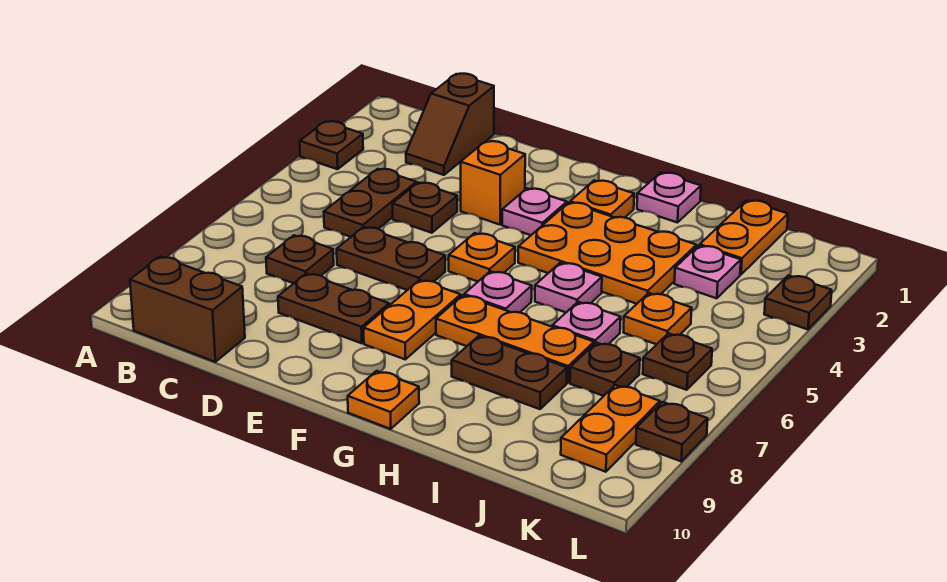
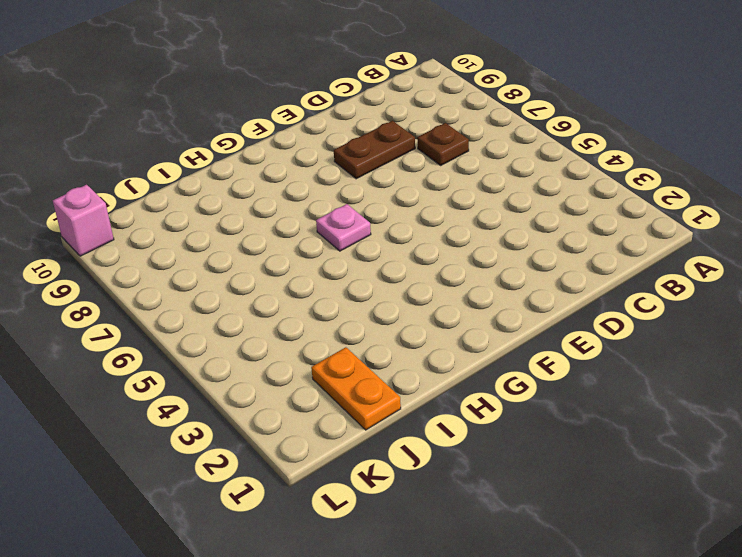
pink 1x1 brick [53,185,114,256] -> none
none -> brown 1x1 plate [300,121,363,169]
none -> brown 1x2 brick [130,256,245,362]
none -> brown 1x2 slope [406,74,494,175]

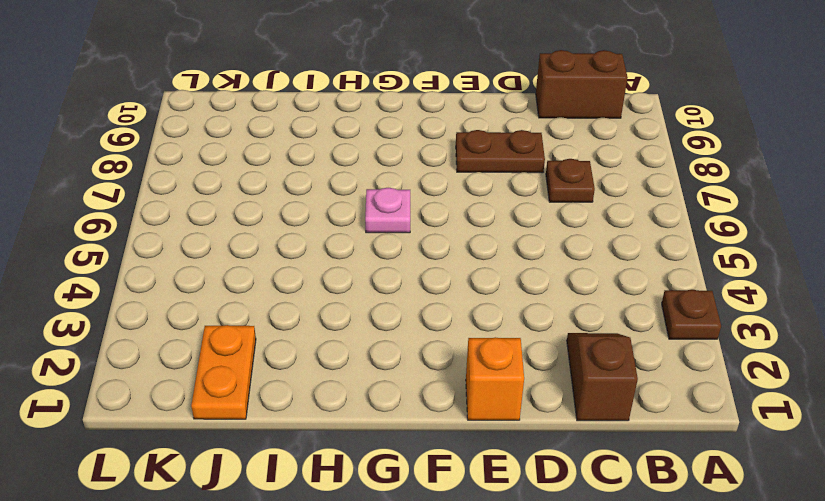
orange 1x1 brick [466,337,524,420] -> orange 1x1 brick moved to [461,141,525,225]
none -> brown 1x2 plate [324,169,416,237]
none -> brown 1x1 plate [393,182,457,233]
none -> brown 1x2 plate [337,227,445,290]

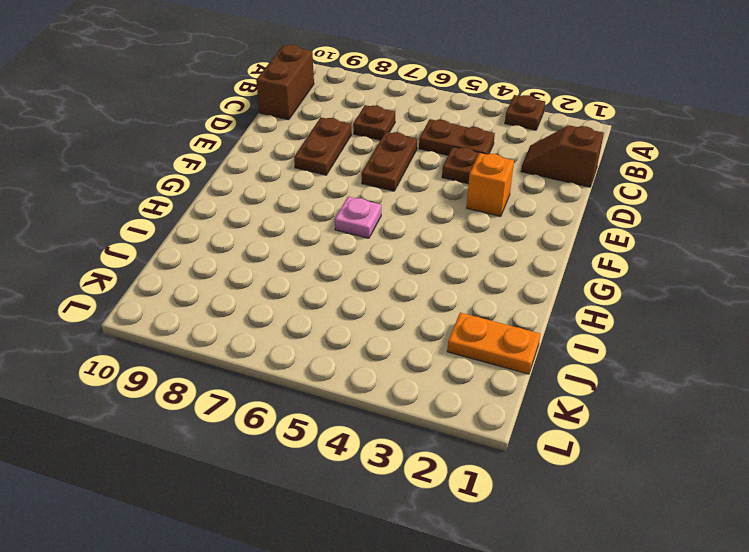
none -> pink 1x1 plate [502,188,567,235]
none -> orange 1x1 plate [449,233,515,281]
none -> orange 1x2 plate [364,280,461,359]

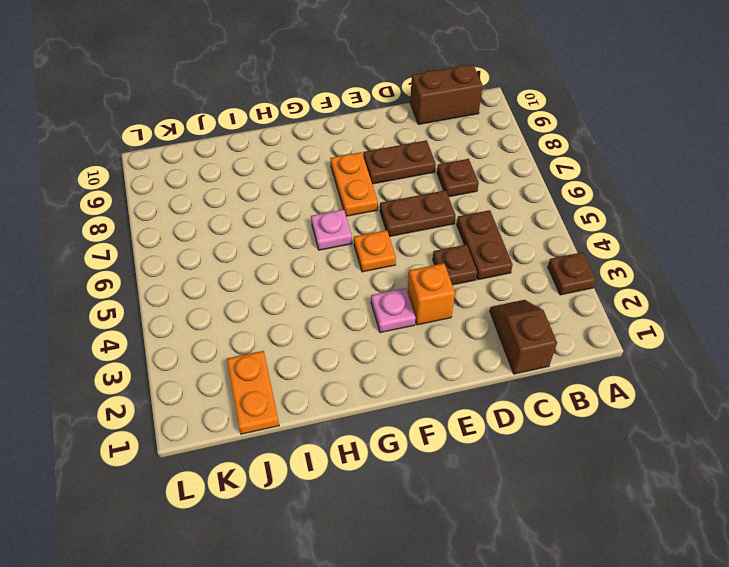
none -> orange 1x1 plate [570,180,634,218]
none -> orange 2x3 plate [518,202,696,304]
none -> orange 1x3 plate [436,295,594,383]

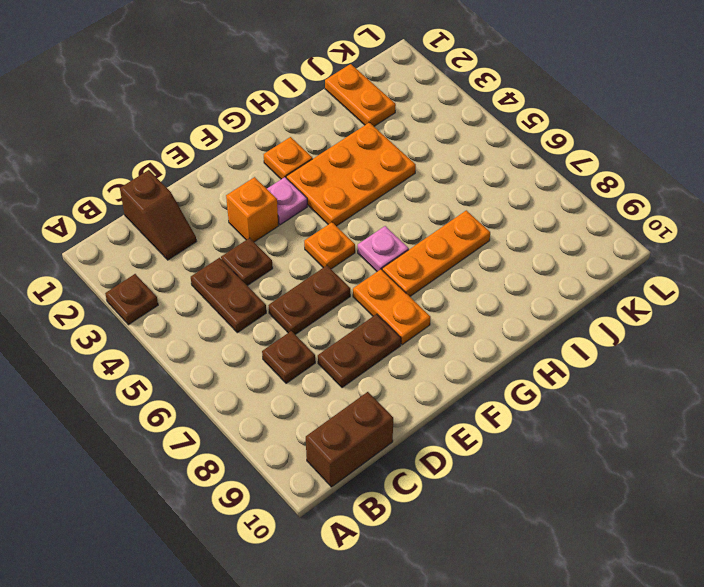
none -> orange 1x1 plate [348,371,419,429]
none -> pink 1x1 plate [637,173,701,223]
none -> pink 1x1 plate [535,263,602,312]

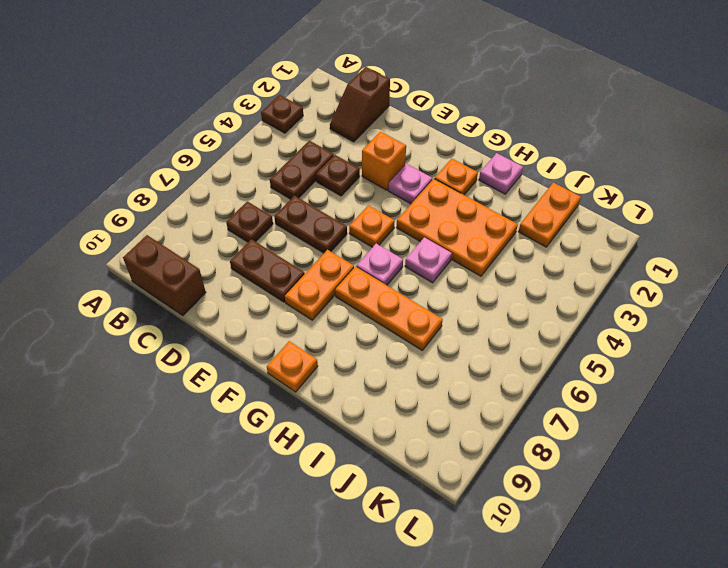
none -> brown 1x2 plate [452,336,567,409]
none -> pink 1x1 plate [552,302,621,344]
none -> pink 1x1 plate [674,245,741,298]

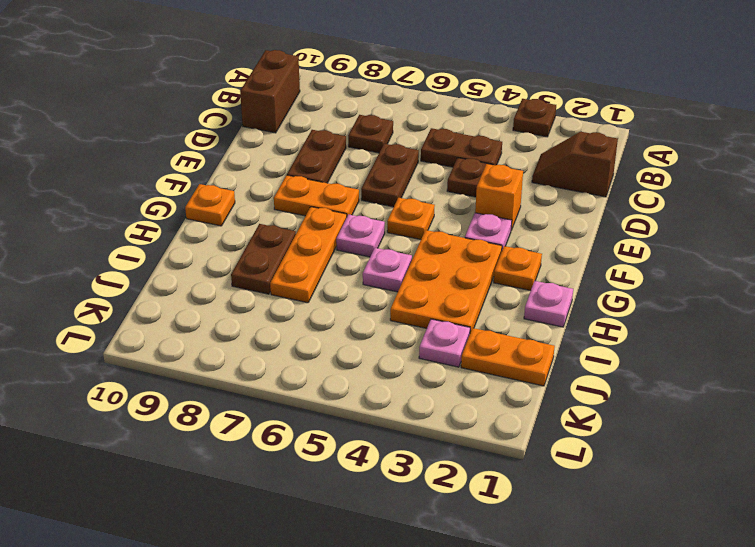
none -> pink 1x1 plate [552,302,621,344]
none -> orange 1x1 plate [623,293,692,344]
none -> brown 1x1 plate [570,343,640,396]

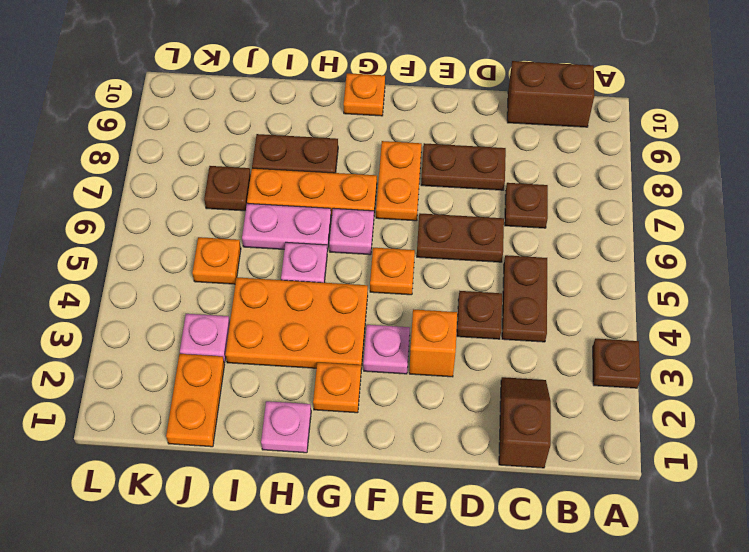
pink 1x2 plate [242,203,331,252] -> pink 1x1 plate [552,302,621,344]
none -> brown 1x1 plate [643,333,712,390]
none -> orange 1x2 plate [561,385,660,472]
none -> brown 1x1 plate [764,275,832,329]

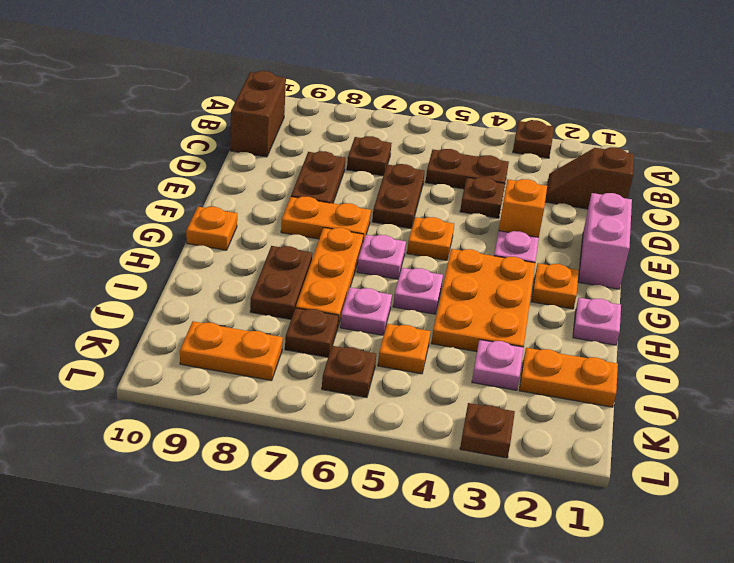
pink 1x2 brick [578,193,632,289] -> none
none -> brown 1x1 plate [636,402,708,461]

